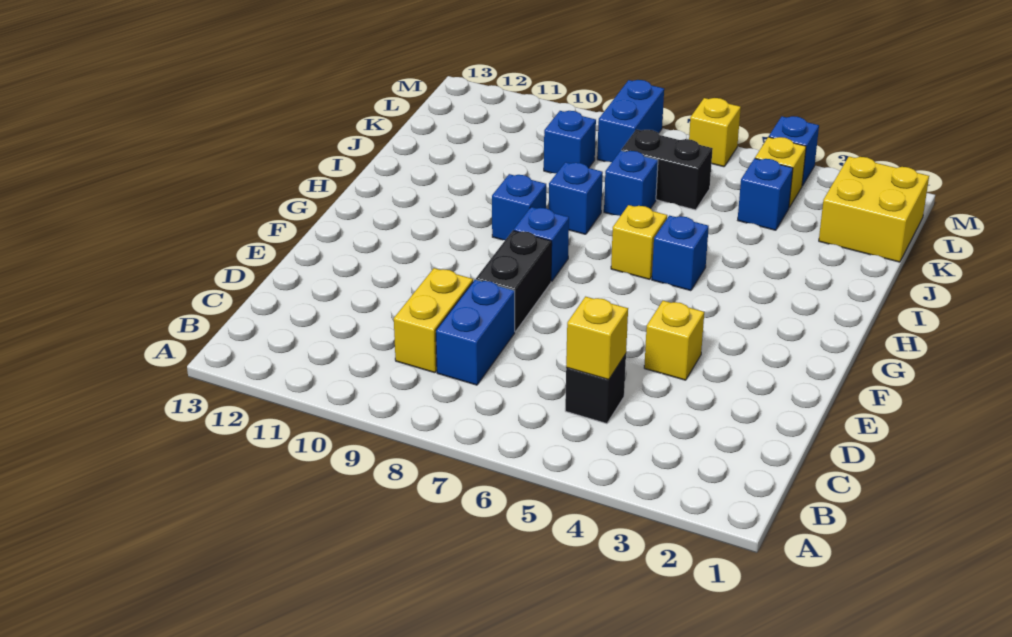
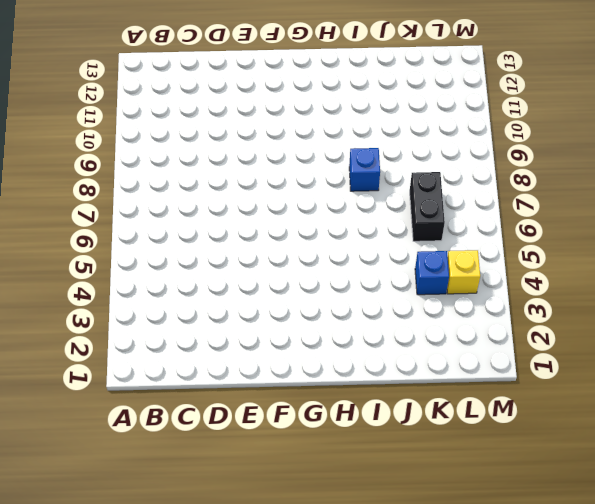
none -> black 1x1 brick [565,354,626,424]
none -> blue 1x2 brick [436,280,515,385]
none -> yellow 1x2 brick [394,268,473,373]

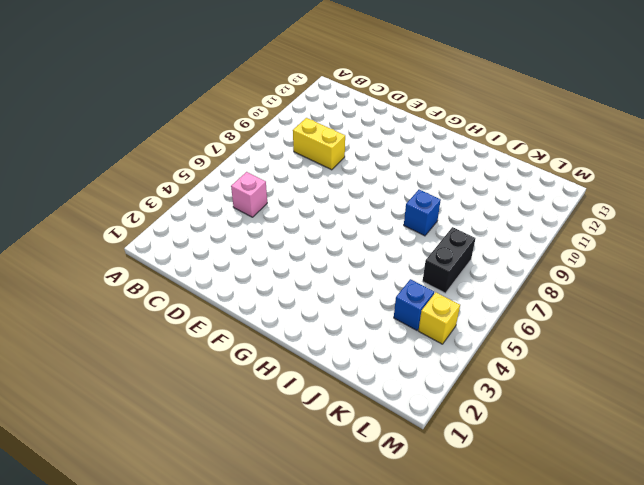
pink 1x1 brick [231,172,267,217] -> black 1x1 brick [565,354,626,424]
none -> blue 1x2 brick [436,280,515,385]
none -> yellow 1x1 brick [644,301,704,380]
none -> black 1x2 brick [476,230,552,332]

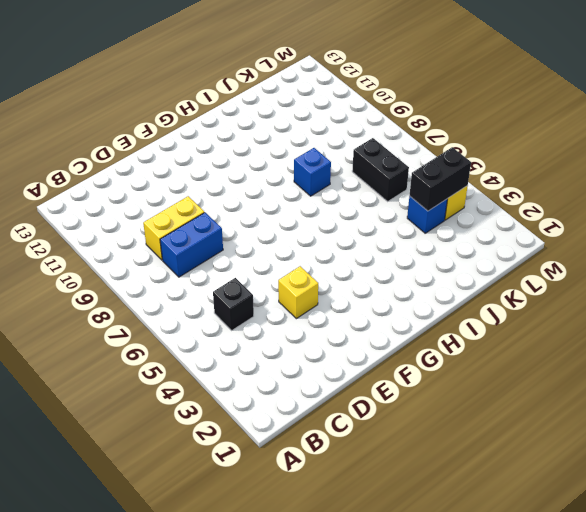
black 1x2 brick [410,147,471,211] -> black 1x2 brick moved to [476,230,552,332]
none -> blue 1x1 brick [514,207,569,282]
none -> blue 1x1 brick [652,216,709,291]
none -> yellow 1x1 brick [611,205,667,279]

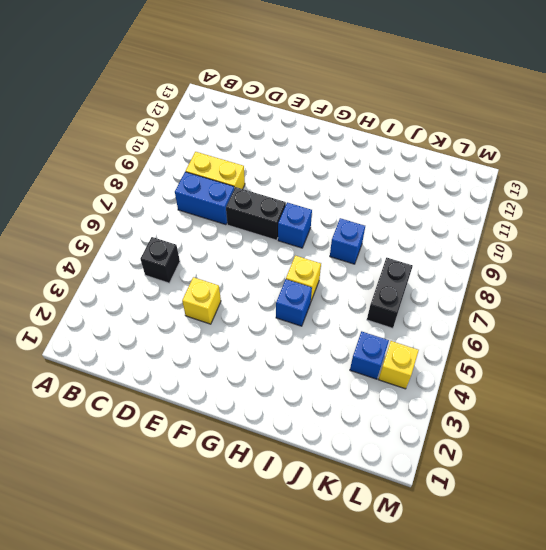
none -> blue 1x1 brick [492,174,546,240]
none -> blue 1x1 brick [604,151,658,216]
none -> yellow 2x2 brick [819,157,929,262]

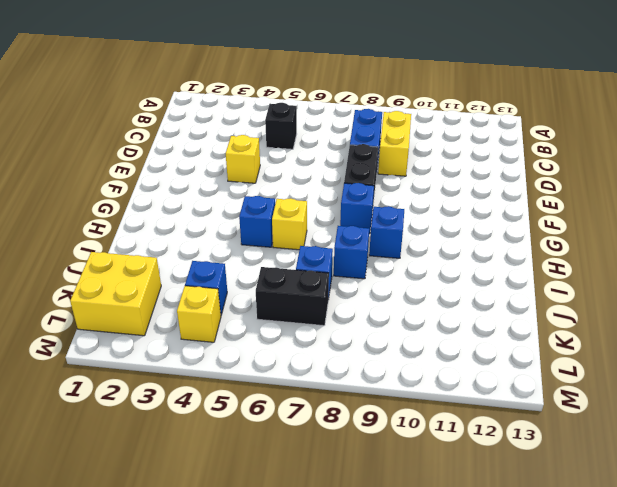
none -> blue 1x1 brick [544,111,596,173]
none -> blue 1x2 brick [597,80,664,162]
none -> blue 1x1 brick [769,116,819,186]

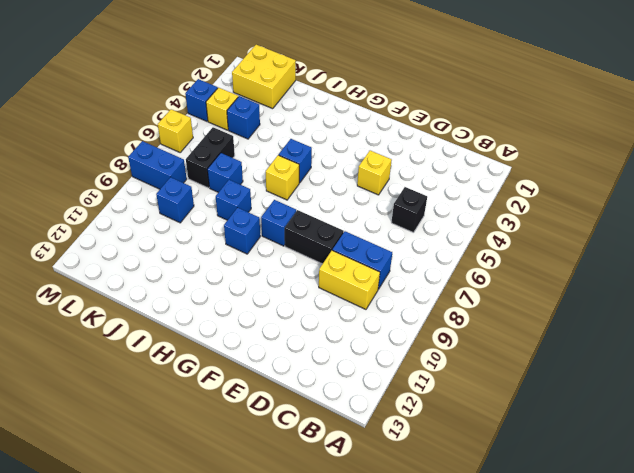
none -> yellow 1x1 brick [566,297,628,380]

